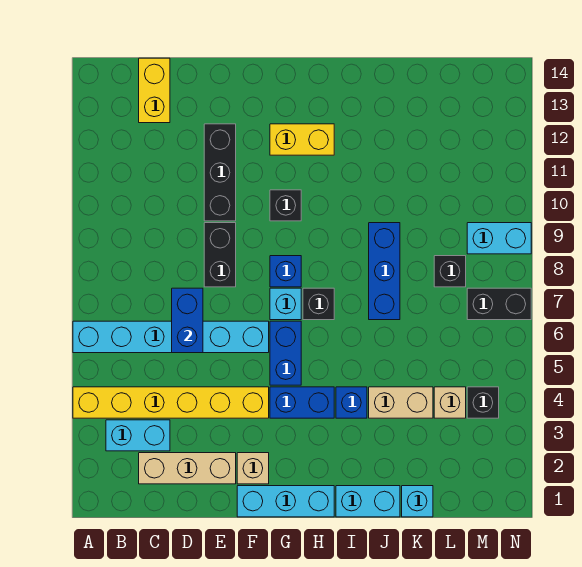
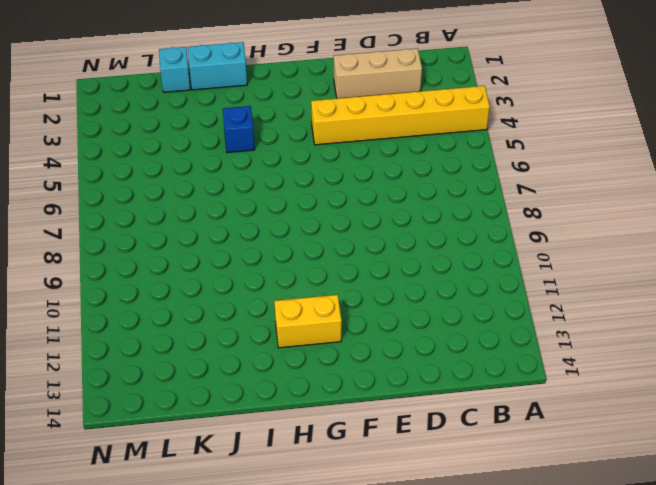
none -> cyan 1x6 brick [73,321,269,353]
none -> cyan 1x2 brick [106,420,170,451]
none -> yellow 1x2 brick [139,58,170,123]

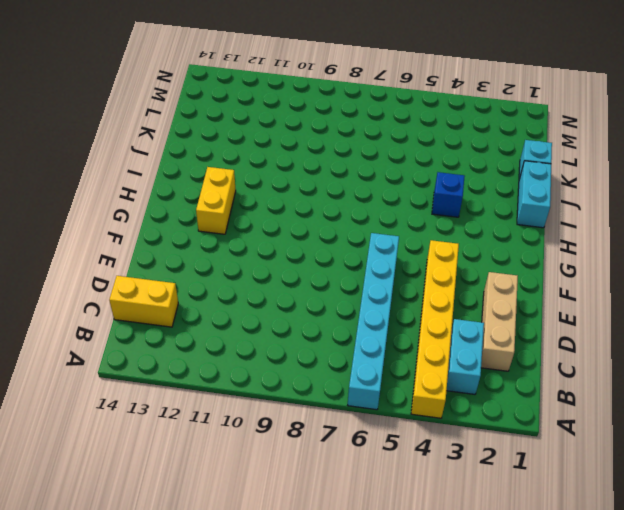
none -> black 1x2 brick [204,223,236,287]
none -> black 1x3 brick [204,124,236,221]
none -> cyan 1x3 brick [237,486,334,517]

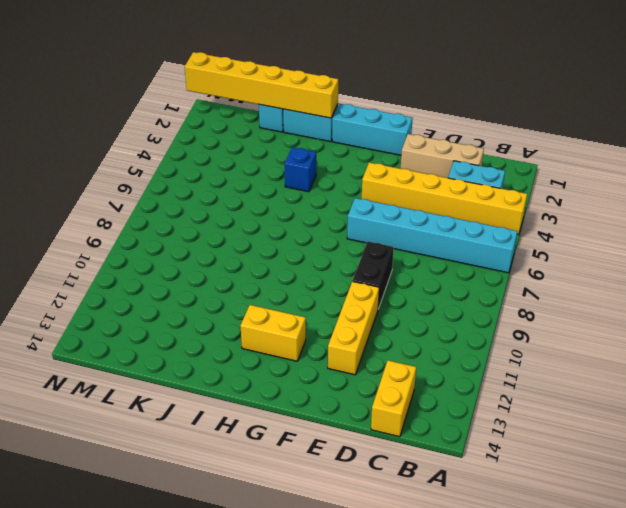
yellow 1x3 brick [328,281,379,375] -> black 1x3 brick [204,124,236,221]
yellow 1x6 brick [185,52,338,118] -> none
none -> tan 1x1 brick [237,453,269,484]
none -> blue 1x2 brick [270,387,334,418]
none -> blue 1x2 brick [270,321,301,385]

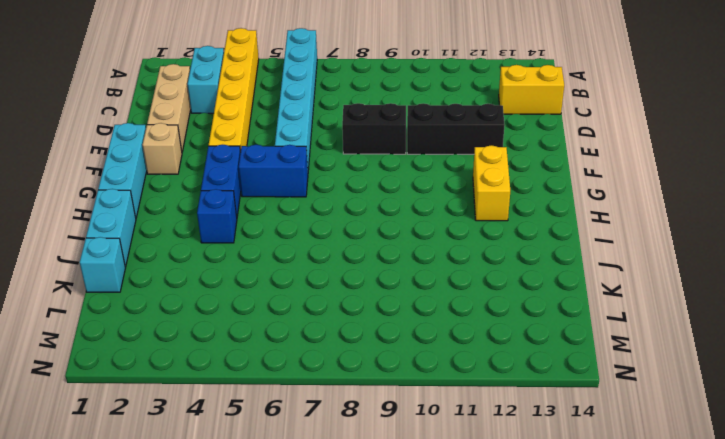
none -> cyan 1x1 brick [270,288,301,320]
none -> blue 1x1 brick [270,256,301,287]
none -> black 1x1 brick [270,190,301,221]

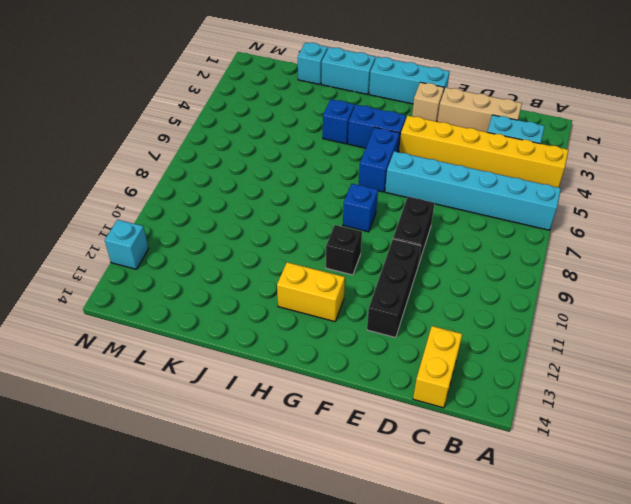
cyan 1x1 brick [105,220,149,269] -> cyan 1x1 brick moved to [270,288,301,320]
none -> black 1x1 brick [303,288,334,320]
none -> tan 1x2 brick [369,387,433,418]
none -> blue 1x3 brick [369,223,400,320]

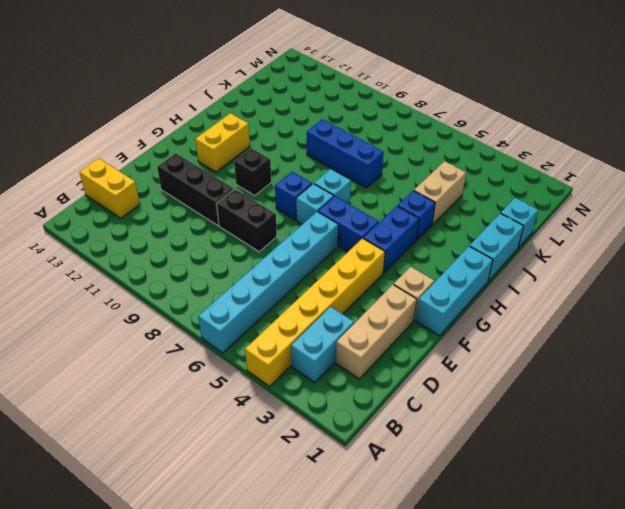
cyan 1x1 brick [314,169,351,204] -> black 1x1 brick [303,288,334,320]
none -> tan 1x1 brick [434,387,466,418]
none -> black 1x1 brick [434,256,466,287]
none -> black 1x1 brick [467,387,499,418]

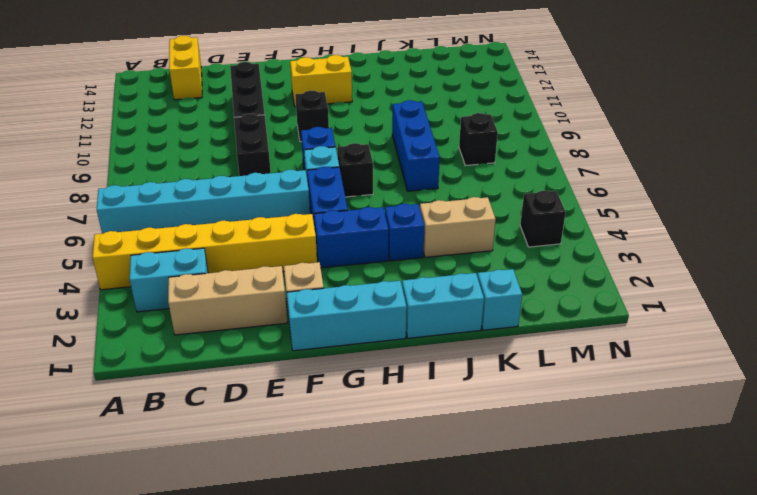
none -> tan 1x1 brick [434,387,466,418]
none -> black 1x2 brick [467,288,531,320]
none -> cyan 1x2 brick [467,223,531,254]

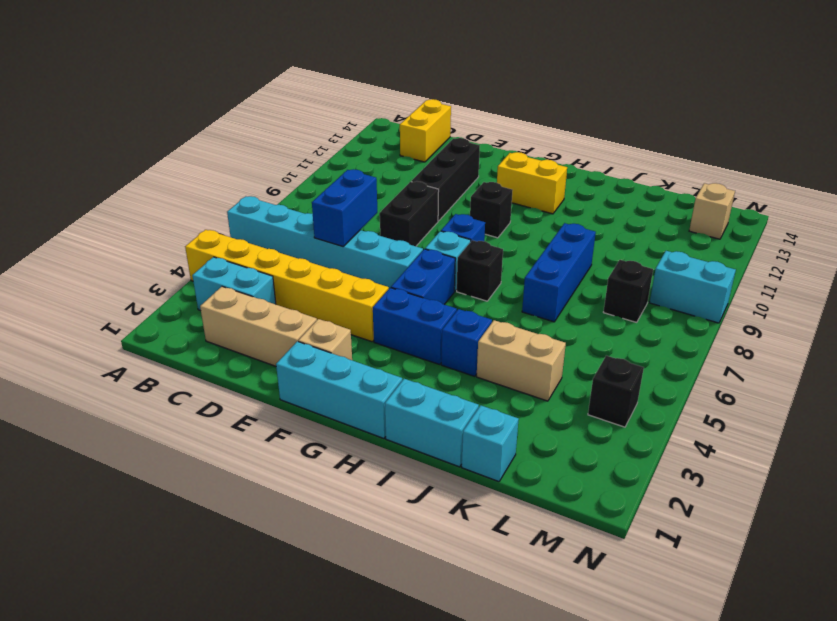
tan 1x1 brick [689,183,735,239] -> tan 1x1 brick moved to [434,387,466,418]
none -> black 1x2 brick [467,288,531,320]

